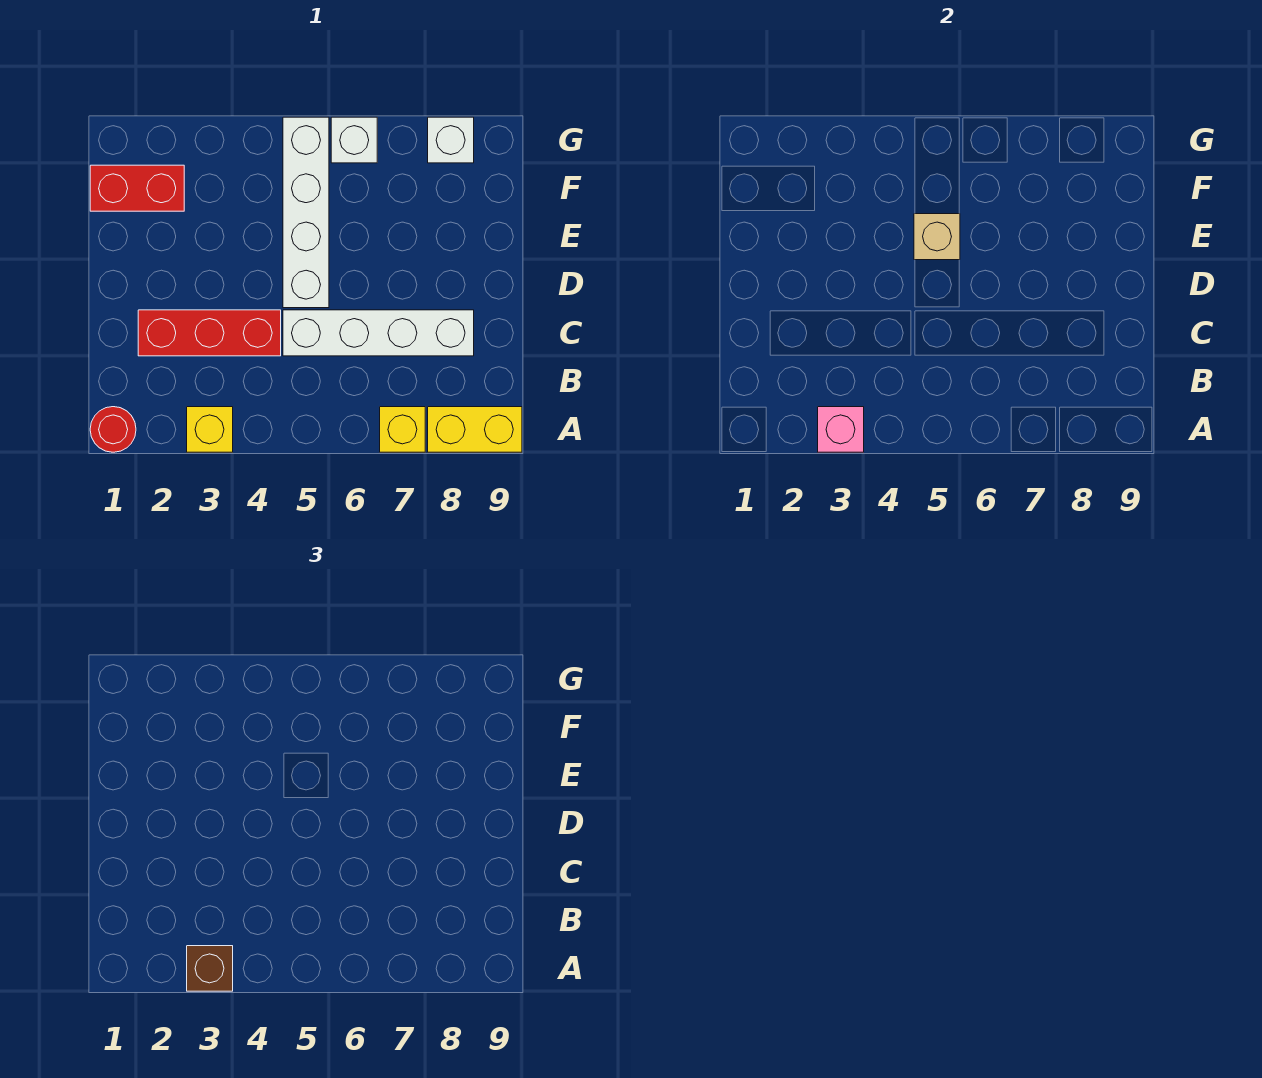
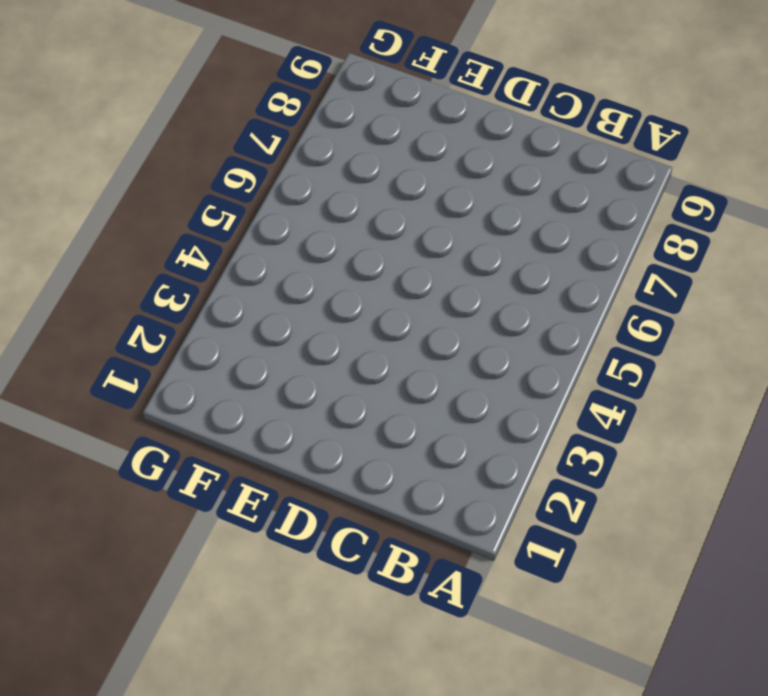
none -> red 1x1 round brick [90,407,136,452]
none -> yellow 1x1 brick [187,407,233,452]
none -> yellow 1x1 brick [380,407,425,452]

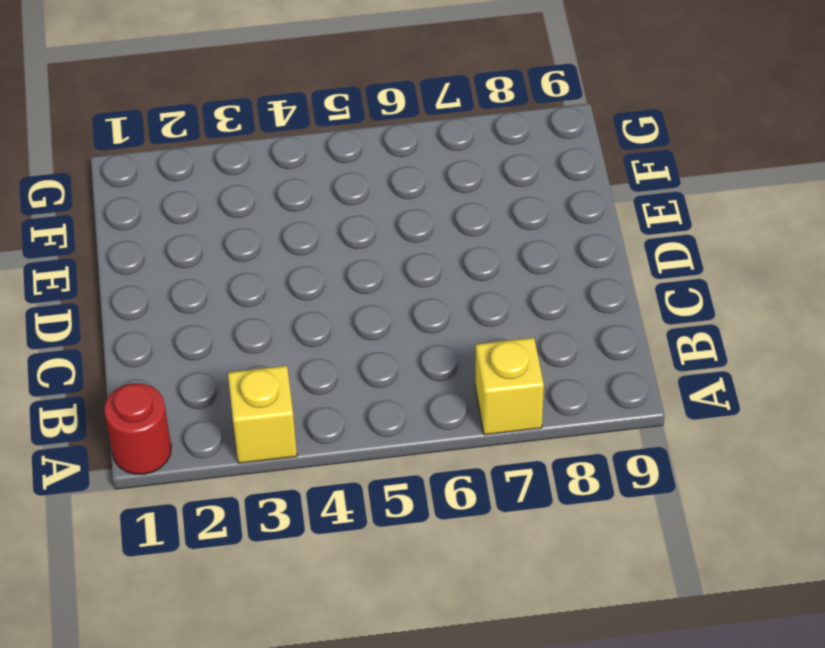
none -> yellow 1x2 brick [428,407,522,452]
none -> red 1x3 brick [138,310,281,356]
none -> white 1x4 brick [283,310,474,356]

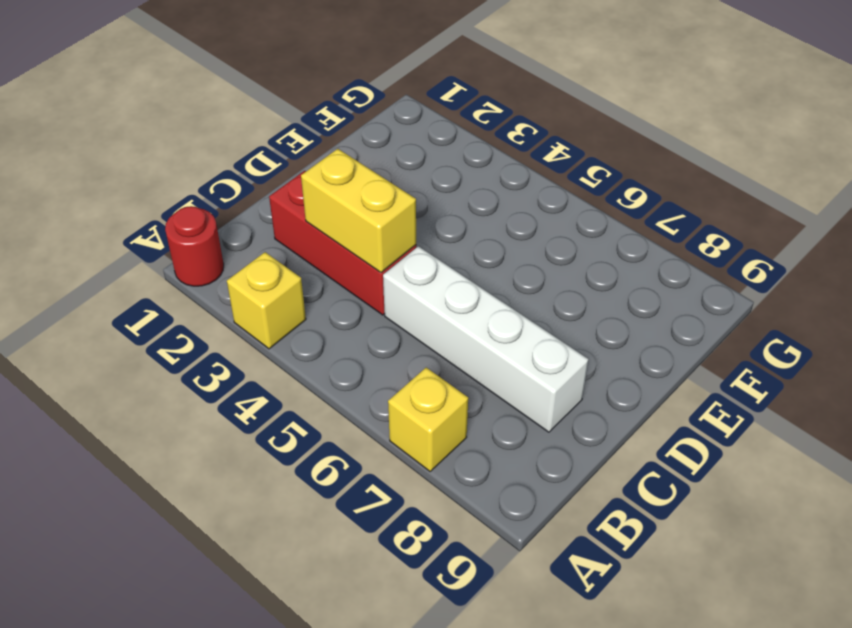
yellow 1x2 brick [301,149,416,273] -> yellow 1x2 brick moved to [428,407,522,452]
none -> white 1x4 brick [283,117,329,308]
none -> red 1x2 brick [90,165,184,211]
none -> white 1x1 brick [331,117,377,163]

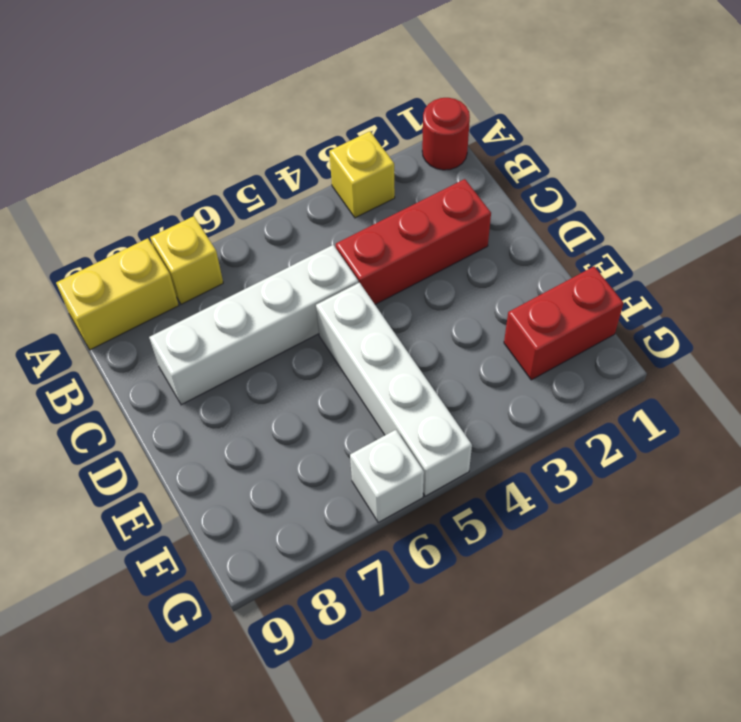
none -> white 1x1 brick [428,117,474,163]
none -> pink 1x1 brick [818,407,864,452]
none -> tan 1x1 brick [914,214,960,260]

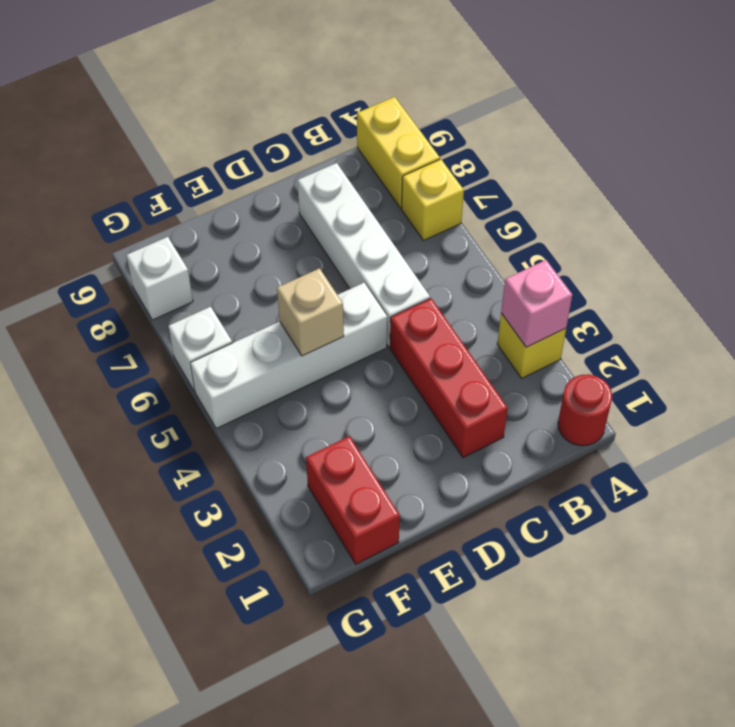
none -> brown 1x1 brick [187,946,233,991]

